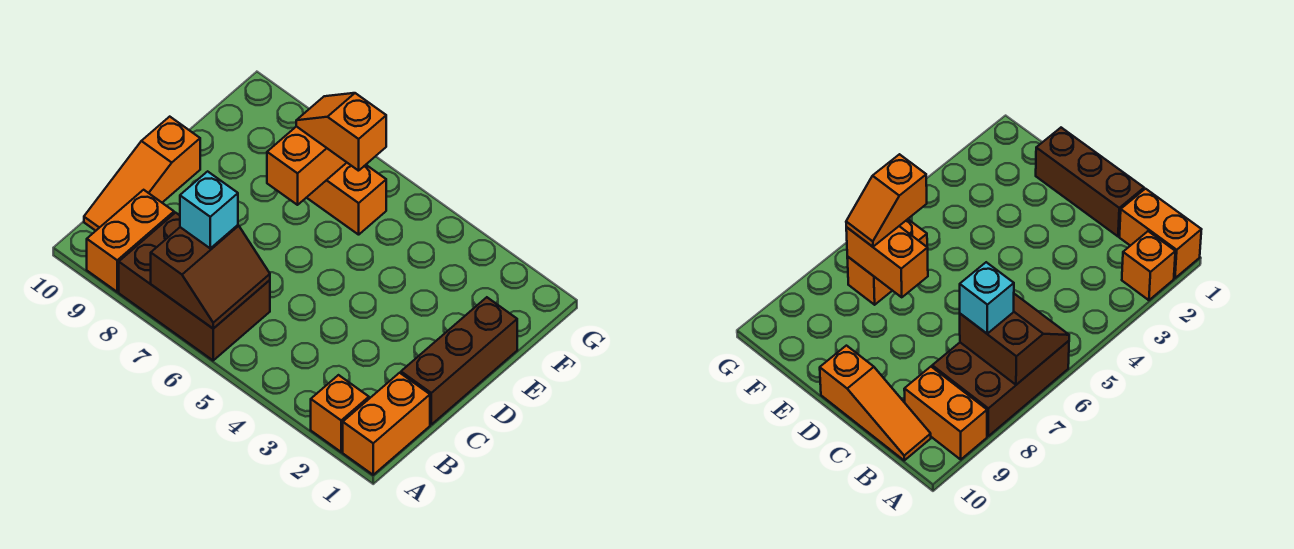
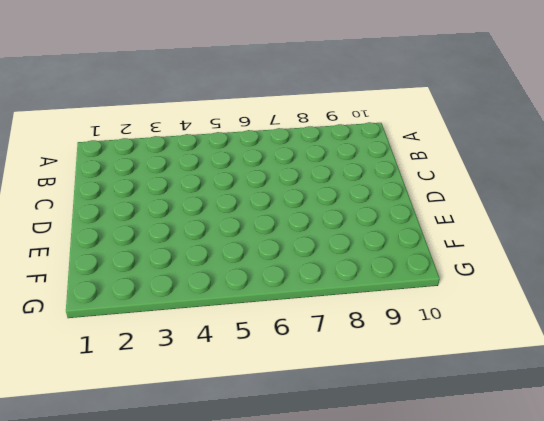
none -> orange 1x2 brick [343,373,430,475]
none -> orange 1x1 brick [311,375,369,452]

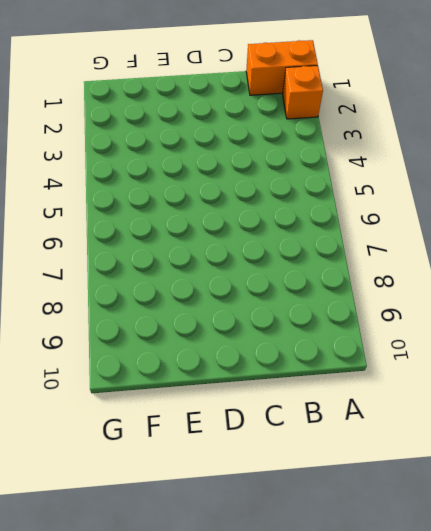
none -> brown 2x3 brick [119,213,270,360]
none -> orange 1x2 brick [87,190,174,292]

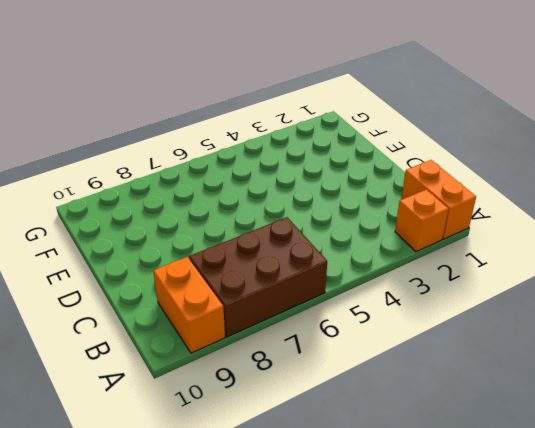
none -> orange 1x3 slope [84,117,200,231]
none -> brown 1x3 brick [401,297,517,424]

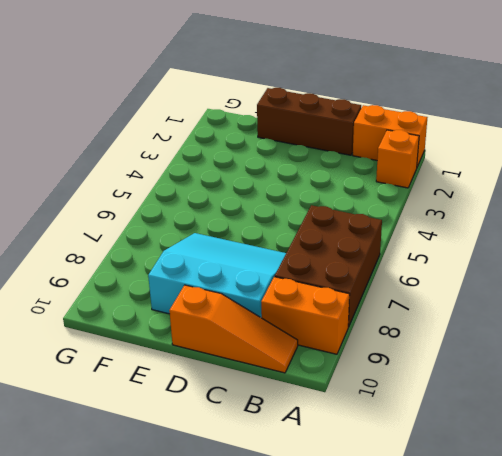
cyan 3x3 slope [148,233,286,318] -> none
none -> orange 1x2 brick [307,163,386,235]
none -> brown 2x2 slope [151,225,270,329]

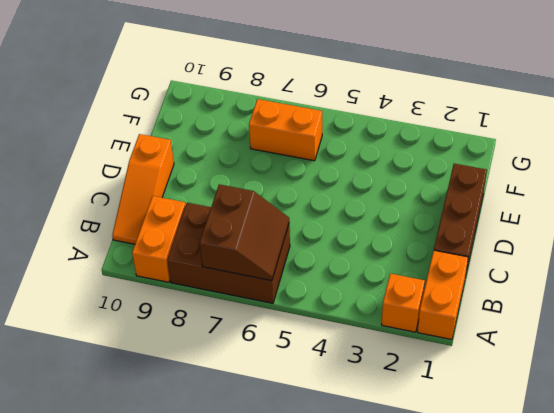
none -> orange 1x2 brick [267,126,347,205]
none -> cyan 1x1 brick [180,171,238,248]

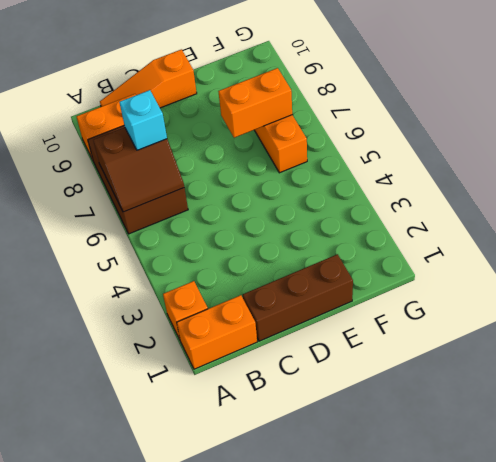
none -> orange 1x2 slope [296,93,386,171]

